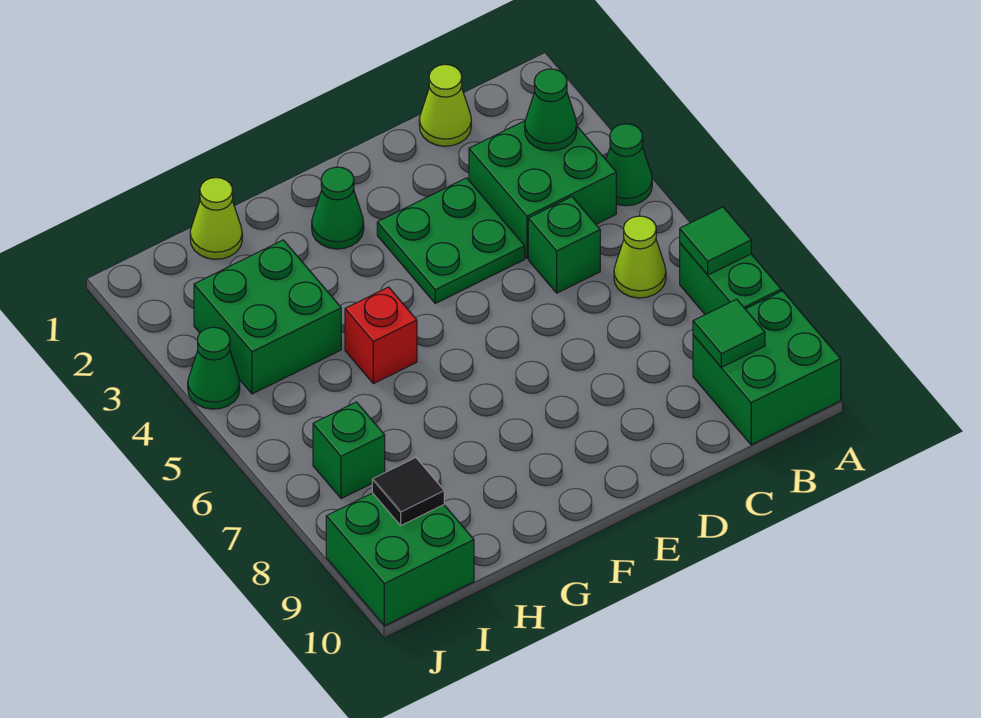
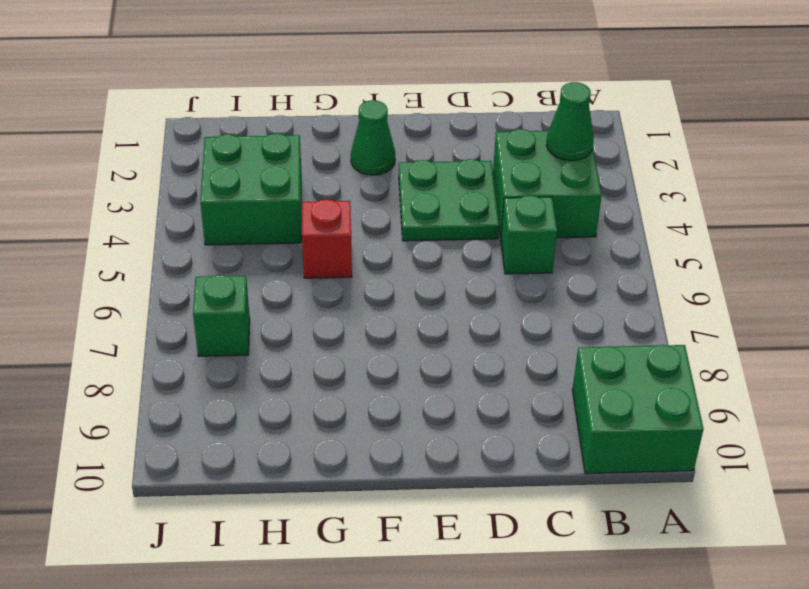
none -> green 1x1 cone [606,124,652,206]
none -> green 1x2 brick [680,243,781,315]
none -> lime 1x1 cone [614,216,666,298]

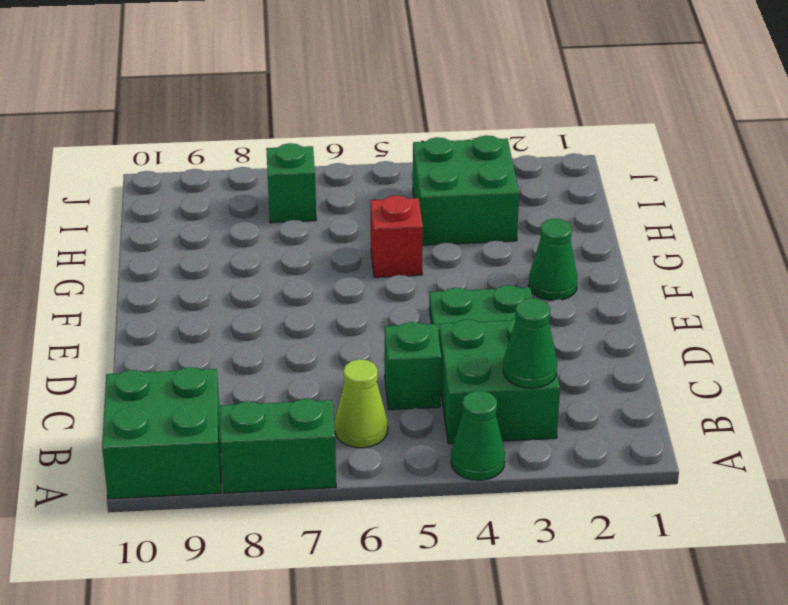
none -> lime 1x1 cone [419,64,471,146]
none -> lime 1x1 cone [190,178,242,259]
none -> green 2x2 brick [326,493,474,626]

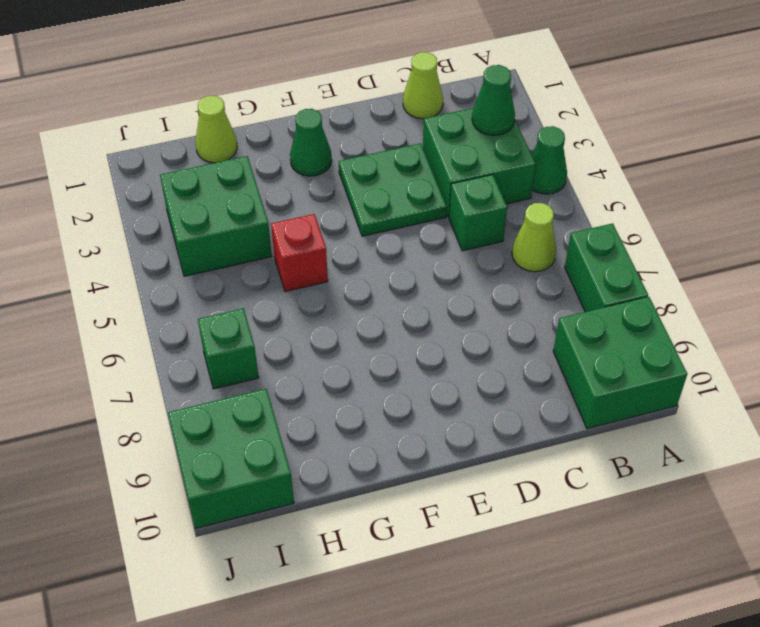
none -> green 1x1 cone [188,327,240,409]
none -> green 1x1 tile [680,207,751,275]
none -> green 1x1 tile [693,299,765,367]

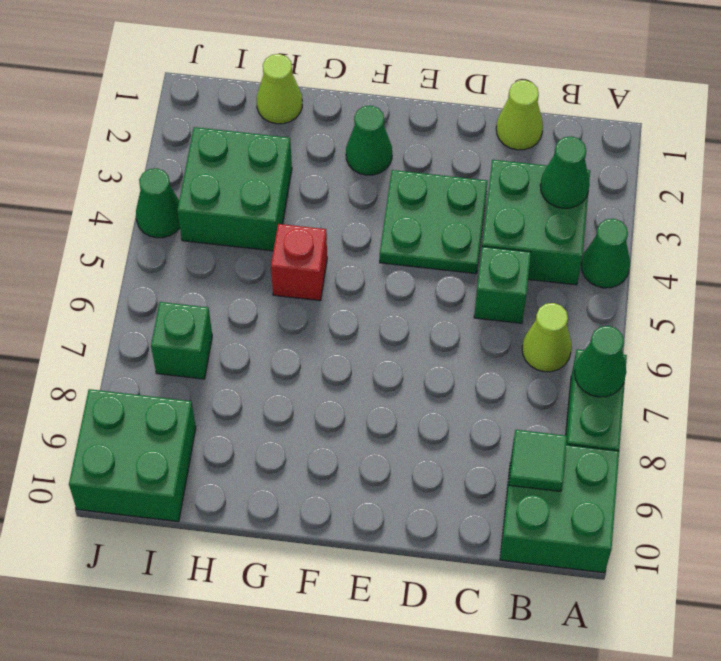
green 1x1 cone [575,326,626,397] -> green 1x1 tile [680,207,751,275]
none -> black 1x1 tile [372,458,444,525]

